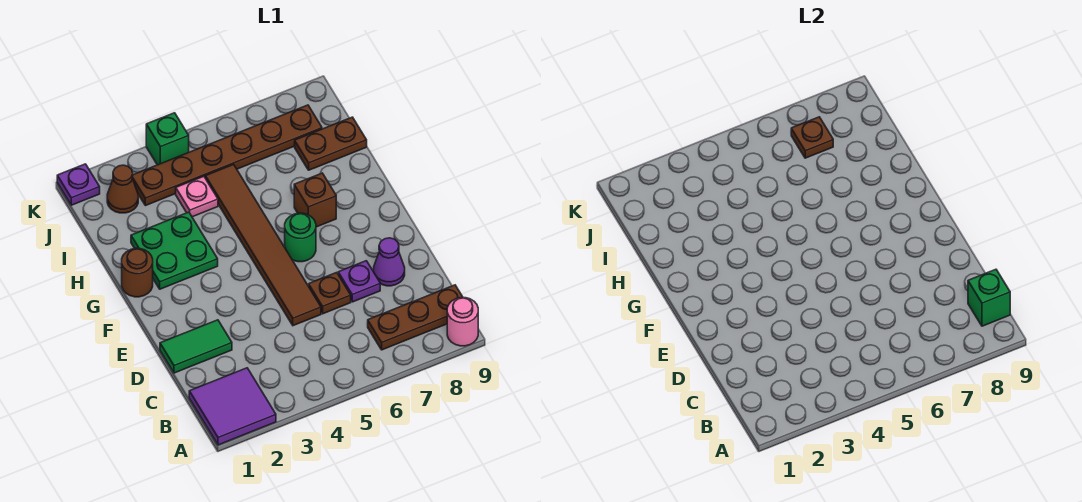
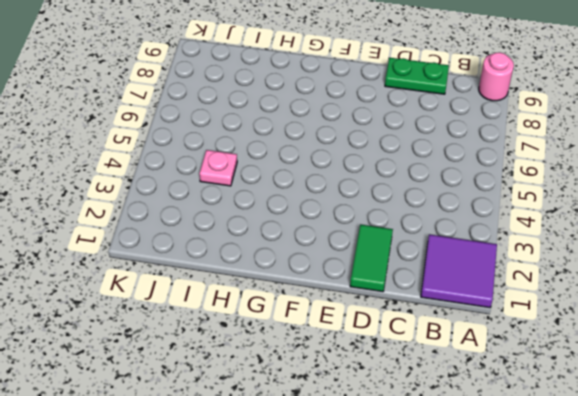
green 1x2 plate [385,58,449,94] -> none
none -> brown 1x3 plate [368,285,463,350]
none -> brown 1x6 tile [205,165,321,326]
none -> brown 1x1 plate [309,273,351,314]

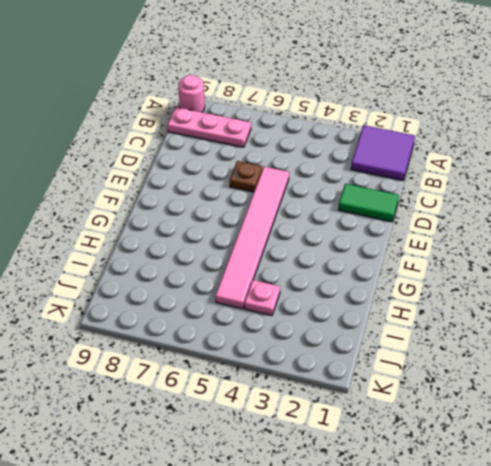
pink 1x3 plate [168,107,251,147] -> brown 1x3 plate [368,285,463,350]
pink 1x6 tile [215,167,289,309] -> brown 1x6 tile [205,165,321,326]
none -> purple 1x1 plate [338,261,380,302]
none -> purple 1x1 cone [373,238,405,286]
none -> green 1x1 round brick [285,213,316,262]

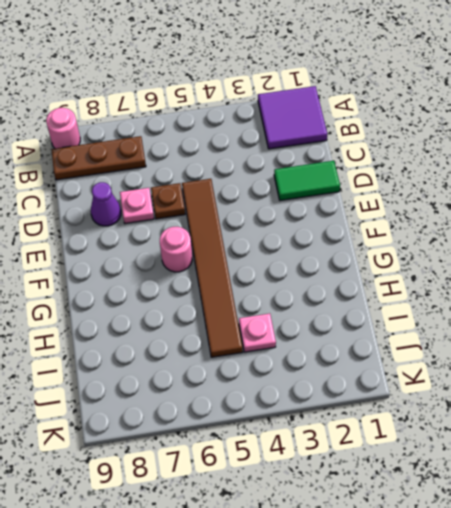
pink 1x1 plate [120,188,154,223] -> purple 1x1 plate [338,261,380,302]
pink 1x1 round brick [160,227,192,272] -> green 1x1 round brick [285,213,316,262]
none -> brown 1x1 round brick [122,248,153,297]
none -> green 2x2 plate [131,212,218,289]
none -> brown 1x1 brick [294,173,336,227]

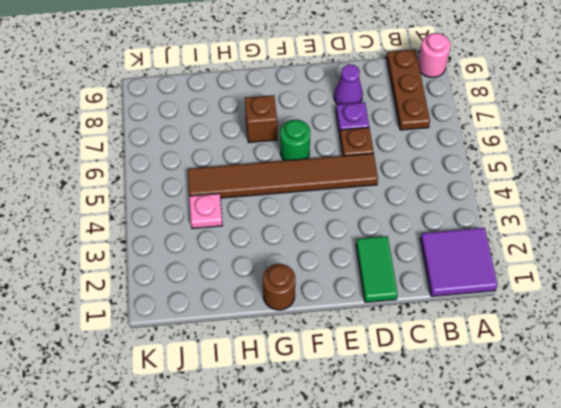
none -> green 2x2 plate [131,212,218,289]
none -> brown 1x2 plate [295,117,367,170]
none -> brown 1x1 cone [107,165,138,213]

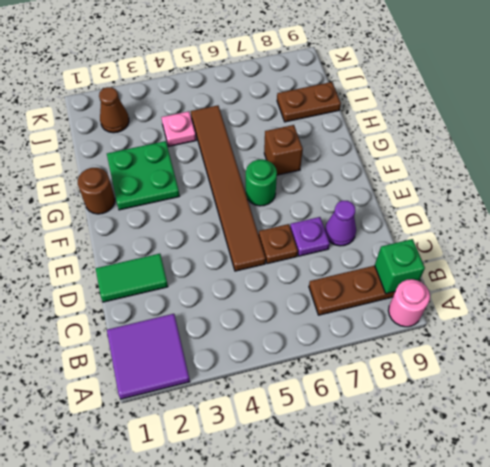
none -> brown 1x6 plate [133,105,322,206]
none -> purple 1x1 plate [57,164,100,205]
none -> green 1x1 brick [146,113,189,165]

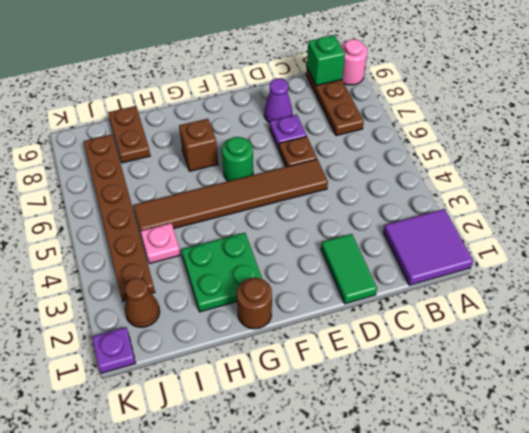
none -> green 1x1 brick [146,113,189,165]
none -> brown 1x1 plate [791,117,833,158]

